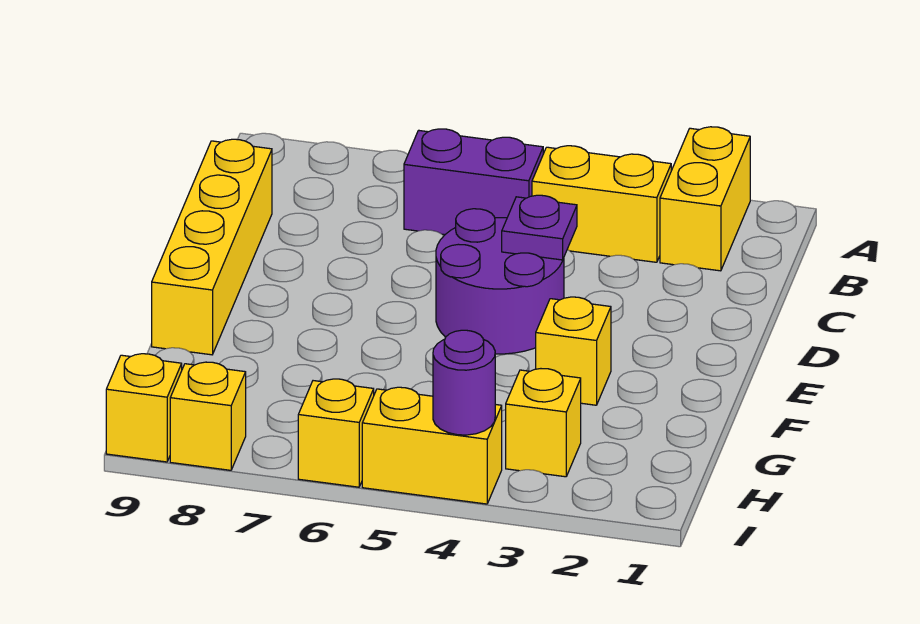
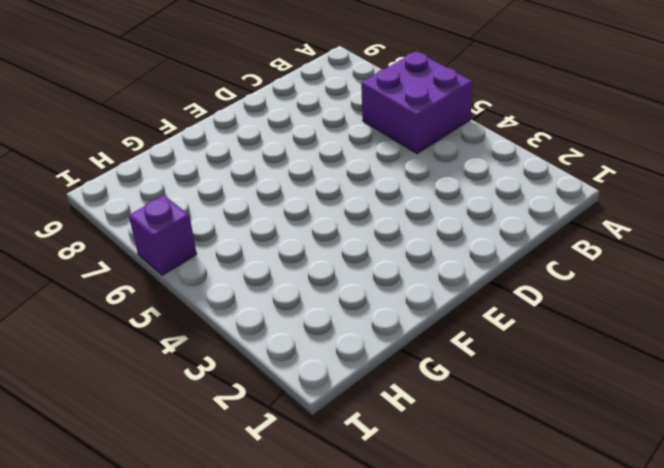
purple 2x2 brick [361,51,472,154] -> purple 1x2 brick [404,129,543,235]
purple 1x1 brick [129,195,197,275] -> yellow 1x1 brick [298,379,374,487]
none -> yellow 1x2 brick [660,127,750,271]
none -> yellow 1x2 brick [532,146,671,262]
none -> yellow 1x4 brick [152,139,272,355]

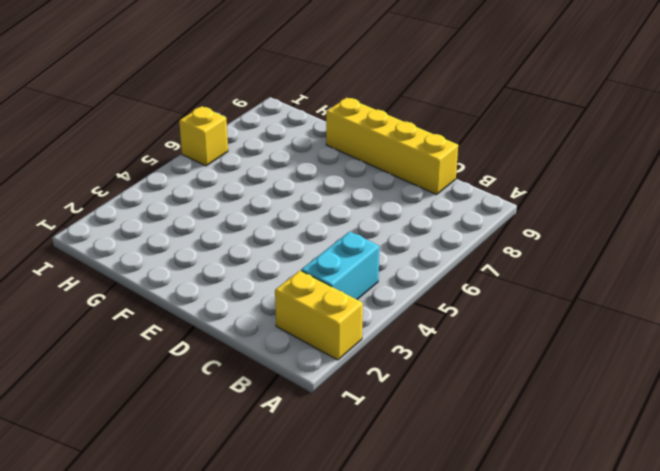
cyan 1x2 brick [301,232,379,299] -> yellow 1x2 brick [532,146,671,262]
none -> purple 1x2 brick [404,129,543,235]
none -> purple 2x2 round brick [436,209,564,354]
none -> yellow 1x1 brick [536,297,611,405]

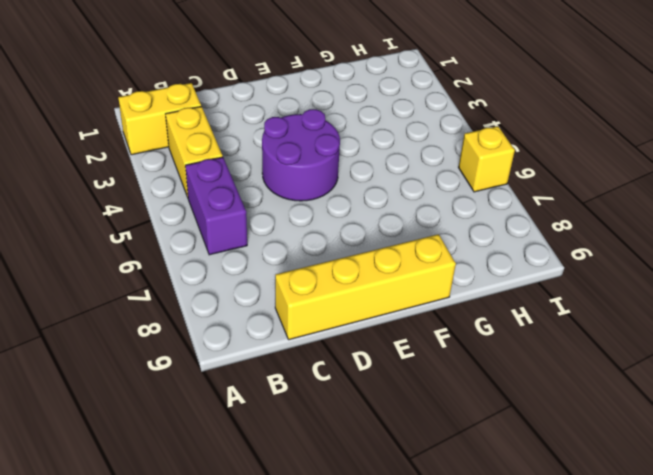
none -> yellow 1x1 brick [536,297,611,405]
none -> yellow 1x1 brick [506,369,581,477]
none -> yellow 1x2 brick [362,387,502,504]

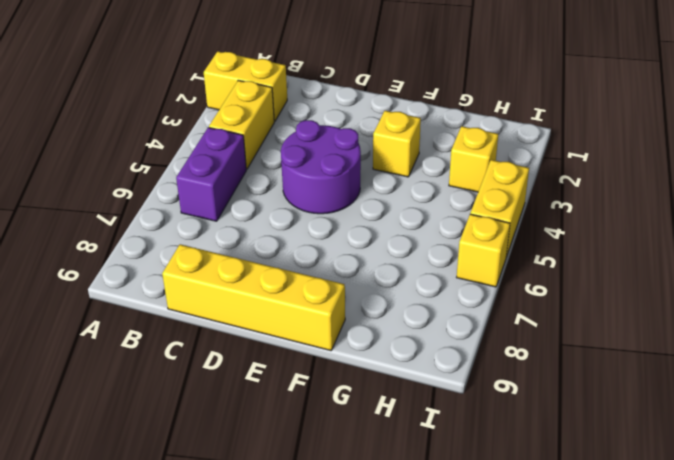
none -> yellow 1x1 brick [170,362,246,470]
none -> yellow 1x1 brick [106,354,182,462]
none -> purple 1x1 plate [502,195,577,260]

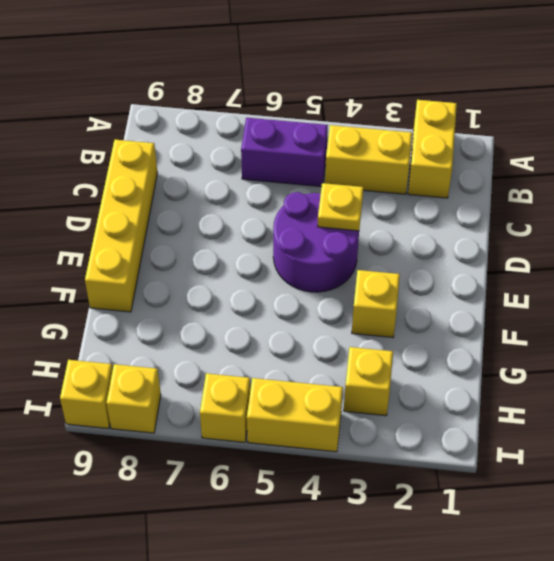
yellow 1x1 plate [318,183,364,231] -> purple 1x1 plate [502,195,577,260]
none -> purple 1x1 round brick [433,330,495,435]

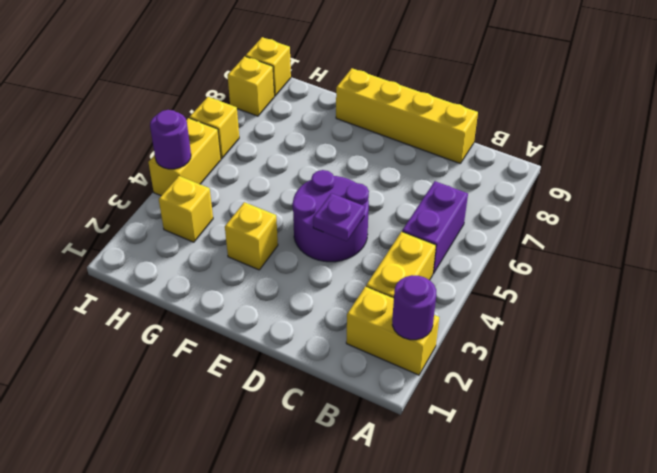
purple 1x1 round brick [392,275,436,340] -> none

